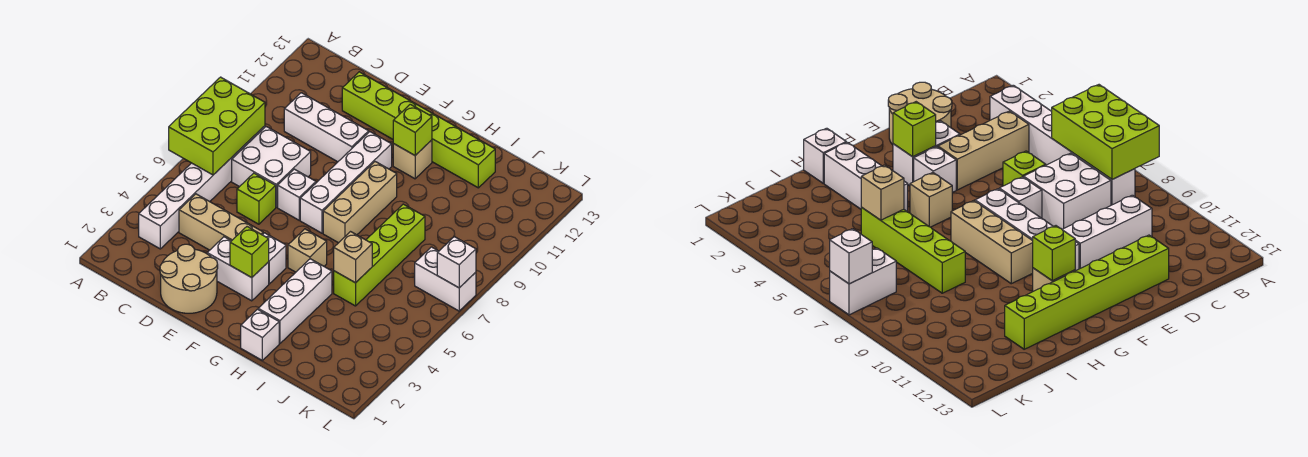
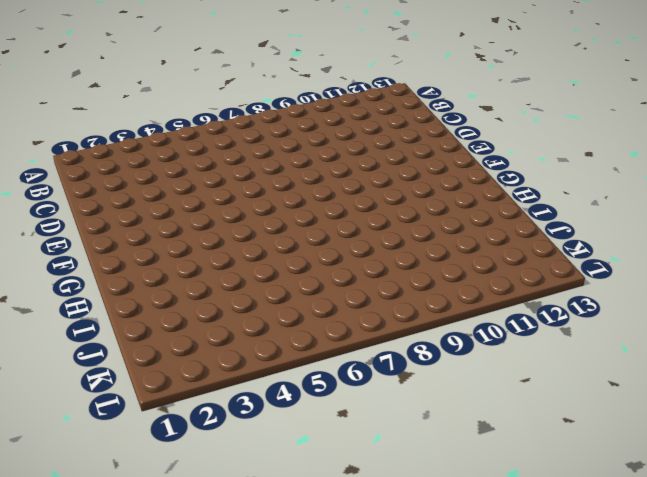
none -> white 1x6 brick [139,126,265,249]
none -> tan 1x3 brick [179,194,263,250]
none -> white 2x2 brick [232,127,311,207]

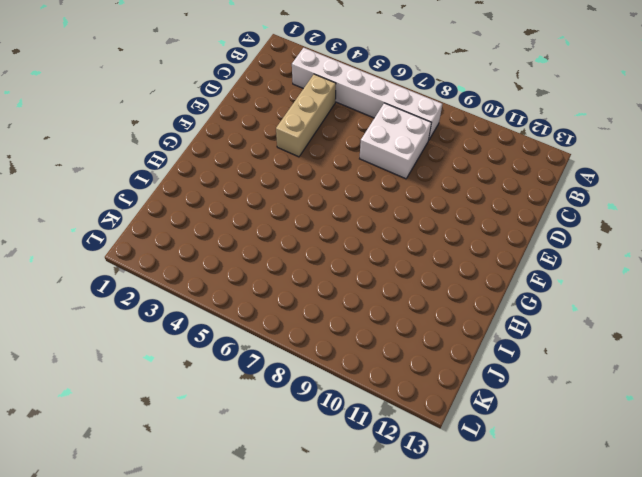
none -> white 1x3 brick [284,93,369,162]
none -> tan 2x2 round brick [160,244,218,313]
none -> lime 1x1 brick [237,173,276,224]

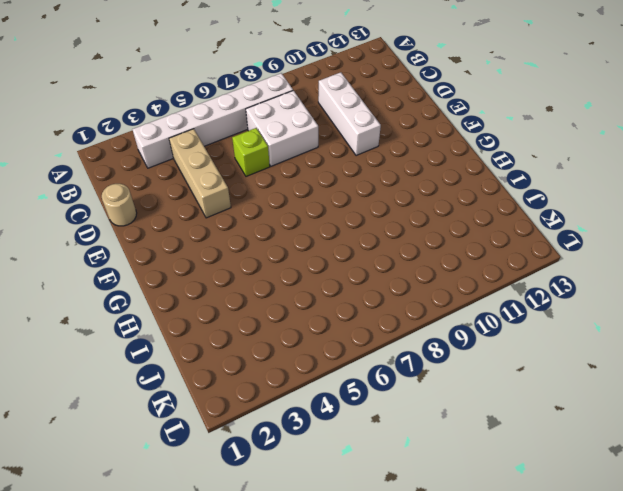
tan 1x1 round brick [102,184,137,226] -> tan 2x2 round brick [160,244,218,313]
none -> lime 1x6 brick [342,72,495,188]
none -> white 1x2 brick [207,237,269,301]
none -> white 1x1 brick [278,169,316,220]

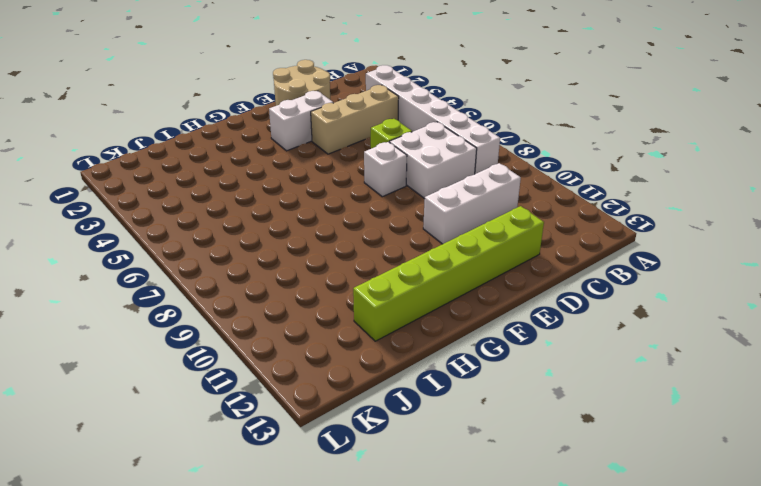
none -> white 1x1 brick [262,233,286,284]
none -> white 1x4 brick [300,132,392,233]
none -> tan 1x1 brick [288,229,327,272]

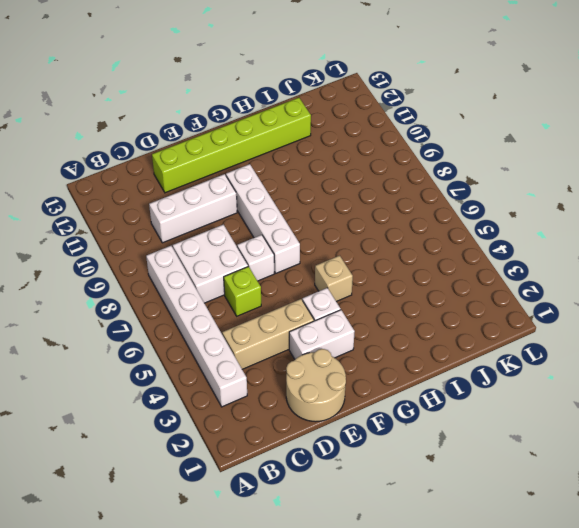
none -> tan 1x3 brick [323,162,397,243]
none -> tan 1x1 brick [393,140,432,179]
none -> white 1x1 brick [241,309,279,360]

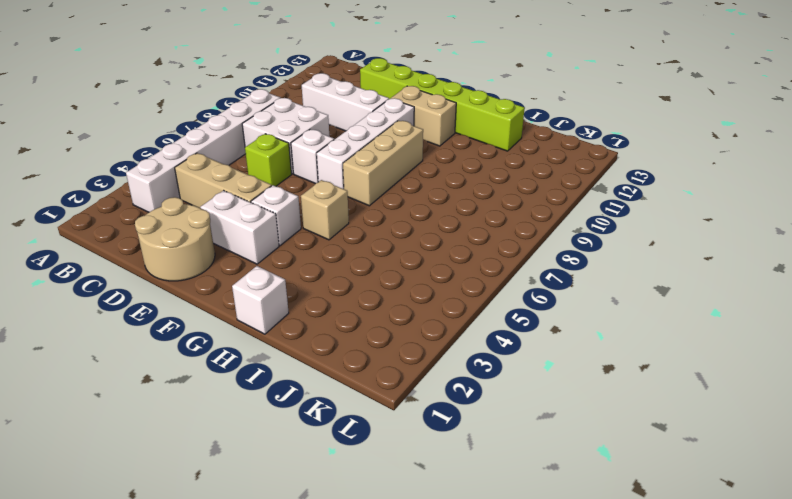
tan 1x2 brick [391,86,456,146] -> tan 1x1 brick [393,140,432,179]
none -> white 1x3 brick [258,259,332,344]
none -> lime 1x4 brick [334,204,425,306]
none -> white 1x2 brick [415,247,476,311]

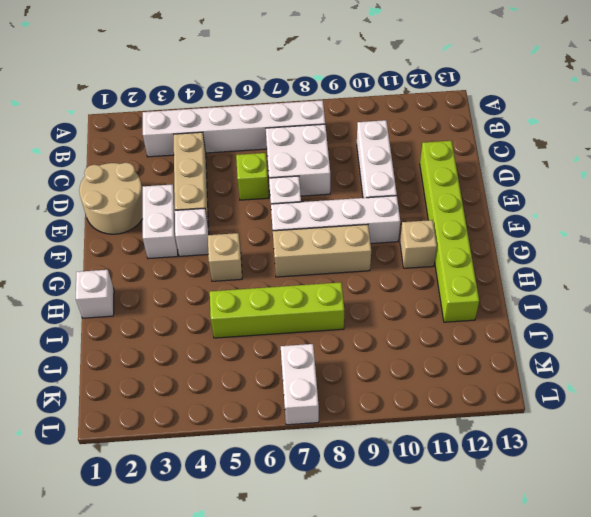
none -> white 1x3 brick [258,259,332,344]
none -> lime 2x3 brick [169,77,265,175]
none -> lime 1x1 brick [230,227,269,278]

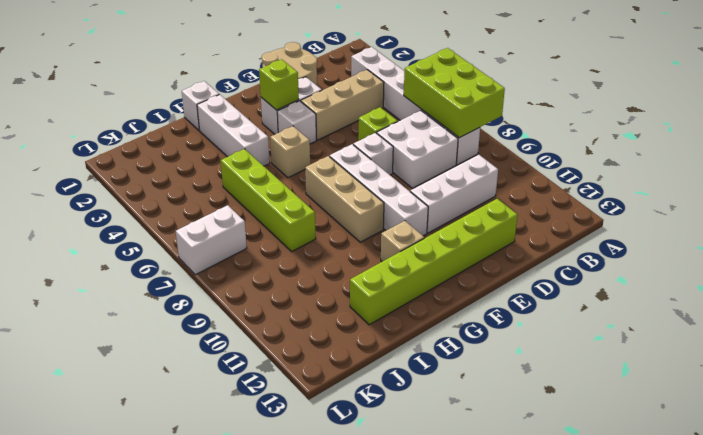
none -> lime 1x1 brick [393,104,432,155]
none -> tan 1x1 brick [334,232,372,283]
none -> white 1x1 brick [437,237,476,288]

